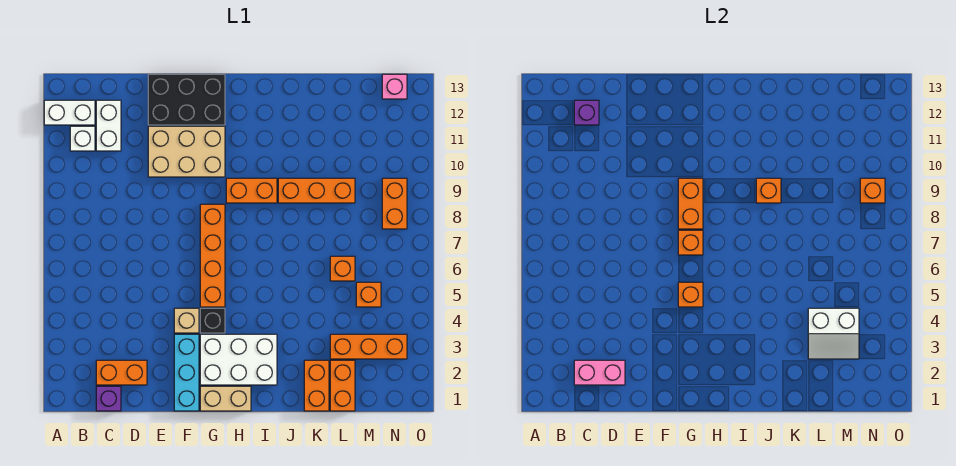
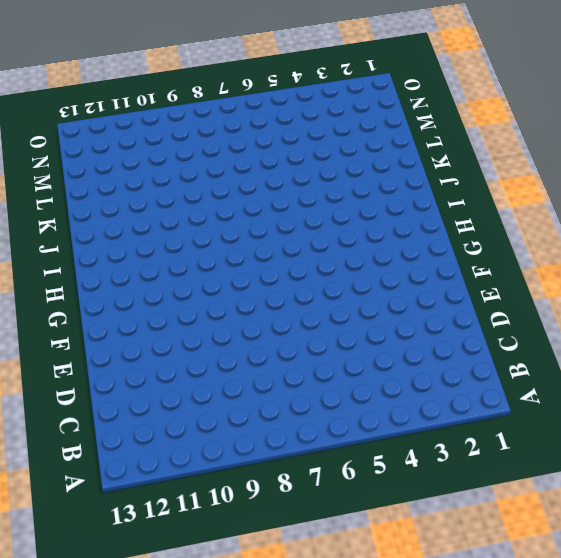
none -> white 1x2 brick [44,100,95,125]
none -> white 1x1 brick [70,126,95,151]
none -> purple 1x1 brick [96,386,121,411]
none -> orange 1x2 brick [96,360,147,385]

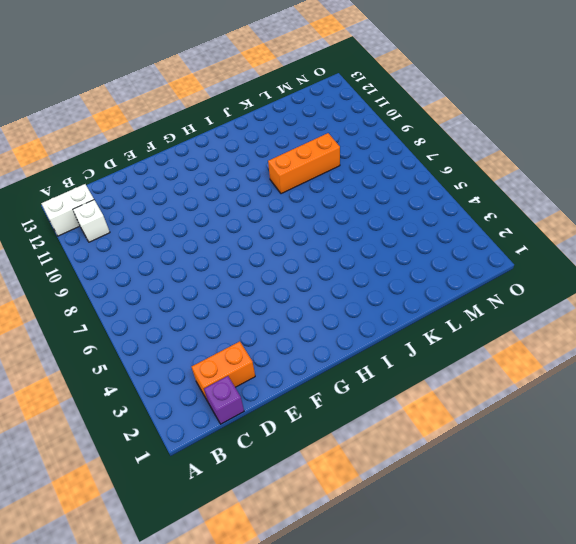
none -> white 1x2 brick [96,100,121,151]
none -> tan 2x3 brick [148,126,225,177]
none -> black 2x3 brick [148,74,225,125]
none -> cyan 1x3 brick [174,334,199,411]

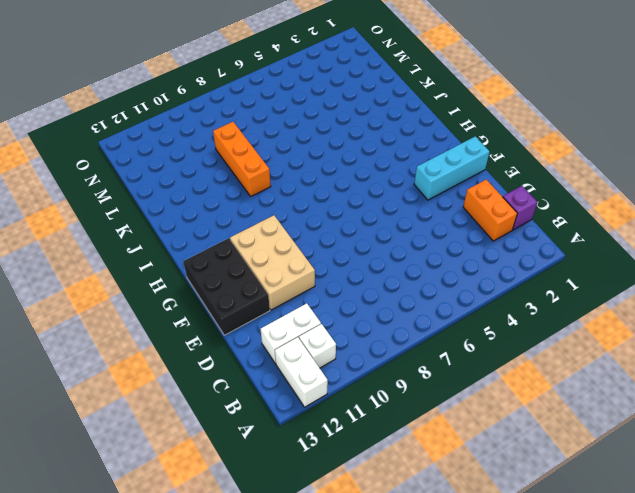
none -> tan 1x1 brick [174,308,199,333]
none -> tan 1x2 brick [200,386,251,411]
none -> white 2x3 brick [200,334,277,385]
none -> black 1x1 brick [200,308,225,333]

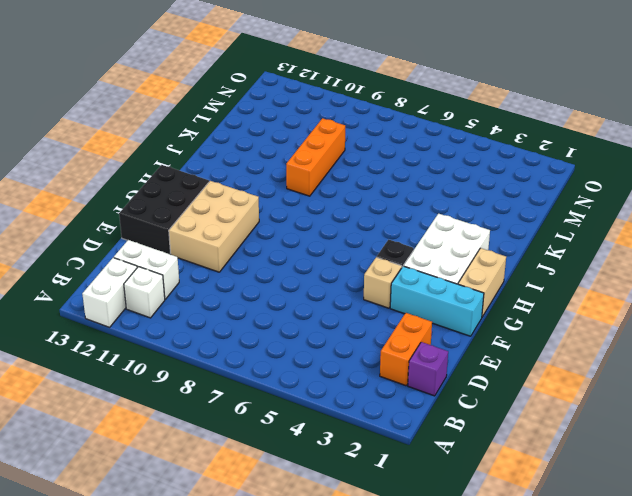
none -> orange 1x4 brick [200,204,225,307]
none -> orange 1x2 brick [226,178,277,203]
none -> orange 1x2 brick [304,360,329,411]
none -> orange 1x2 brick [330,360,355,411]

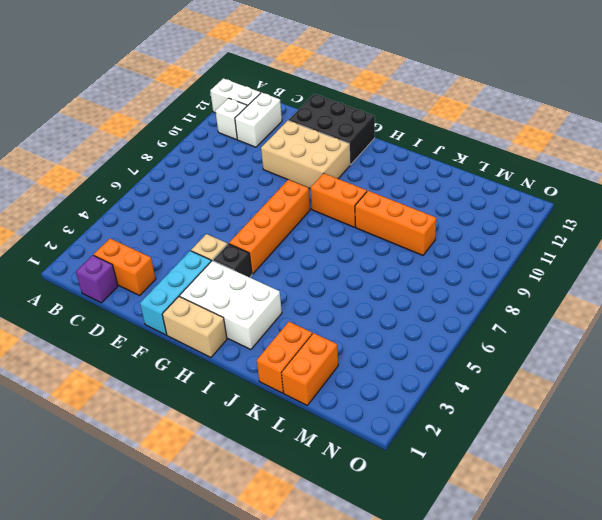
none -> orange 1x3 brick [330,334,407,359]
none -> orange 1x1 brick [330,256,355,281]
none -> orange 1x1 brick [356,282,381,307]
none -> orange 1x2 brick [382,178,407,229]

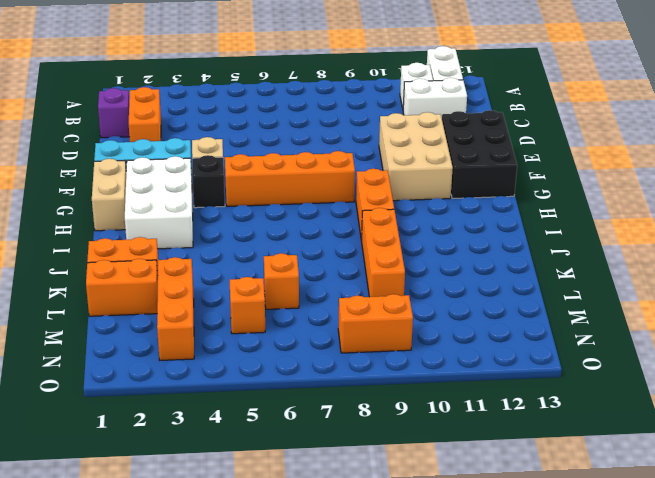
none -> pink 1x1 brick [382,74,407,99]
none -> pink 1x2 brick [574,360,625,385]
none -> purple 1x1 brick [574,100,599,125]
none -> orange 1x1 brick [678,282,703,307]

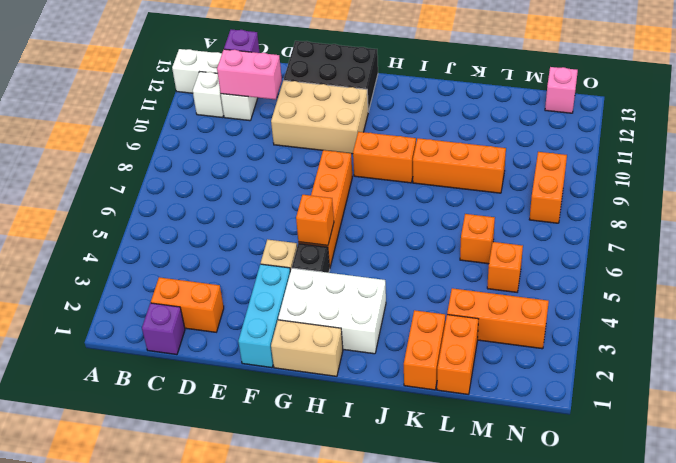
pink 1x2 brick [217,49,282,99] -> pink 1x2 brick moved to [574,360,625,385]
none -> orange 1x1 brick [678,230,703,255]
none -> orange 1x2 brick [678,178,703,229]
none -> orange 1x1 brick [756,178,781,203]
none -> white 2x2 slope [808,308,859,359]

